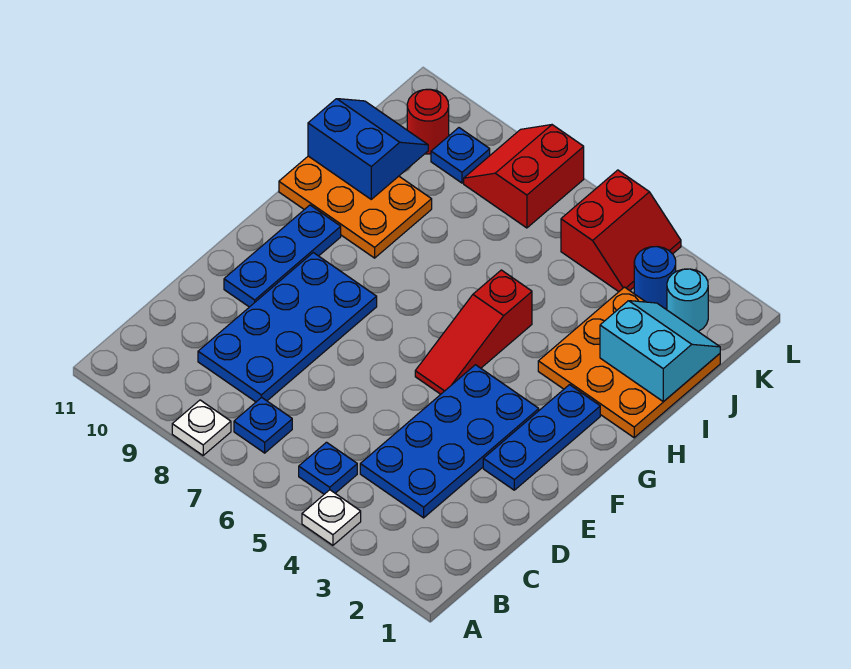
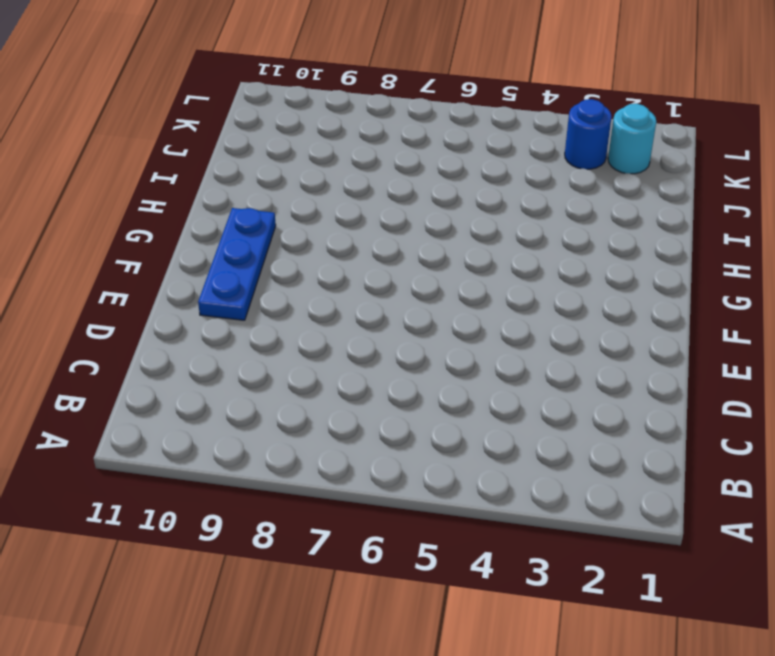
none -> white 1x1 plate [302,490,361,545]
none -> white 1x1 plate [172,400,231,455]
none -> blue 1x1 plate [299,442,357,494]

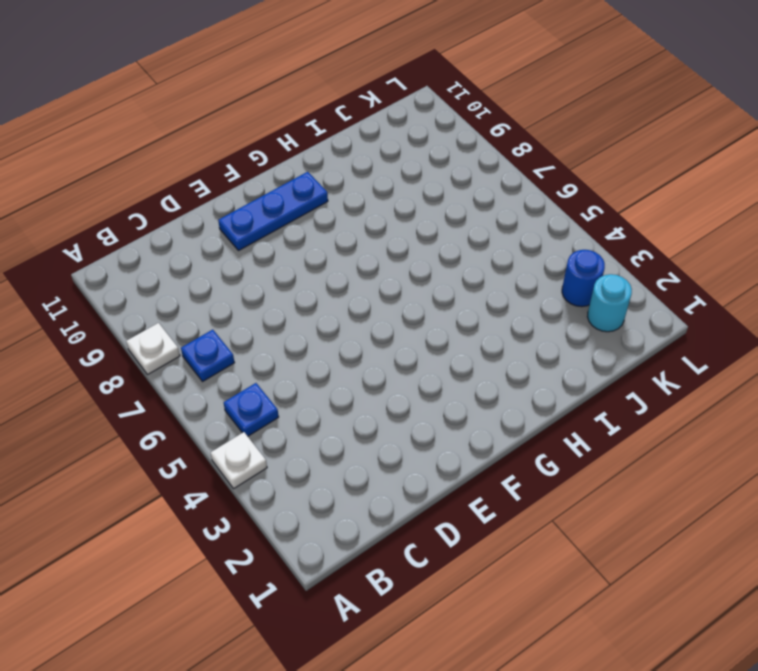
none -> blue 2x4 plate [360,365,539,518]
none -> blue 2x4 plate [198,253,377,402]
none -> blue 1x3 plate [483,385,600,490]

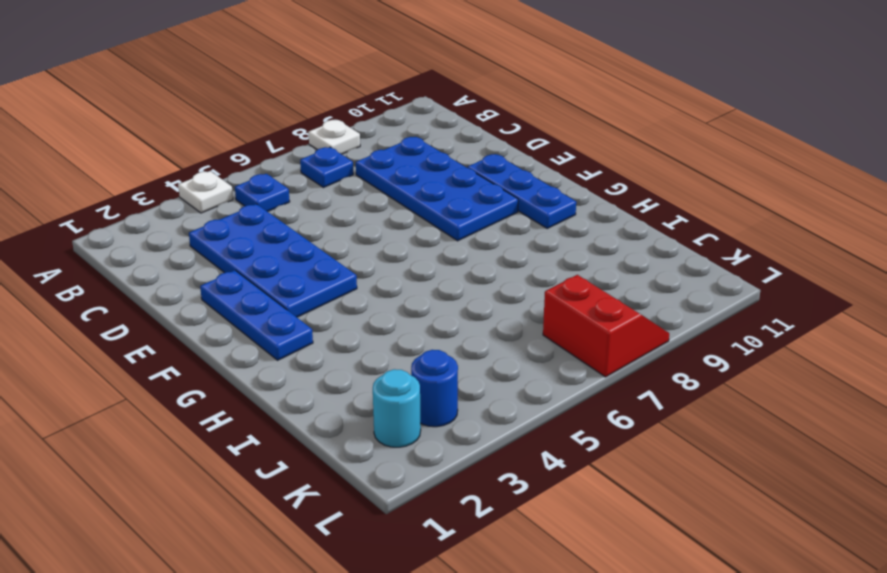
none -> red 1x3 slope [415,270,532,394]
none -> orange 3x3 plate [538,287,720,438]
none -> orange 2x3 plate [279,156,432,258]

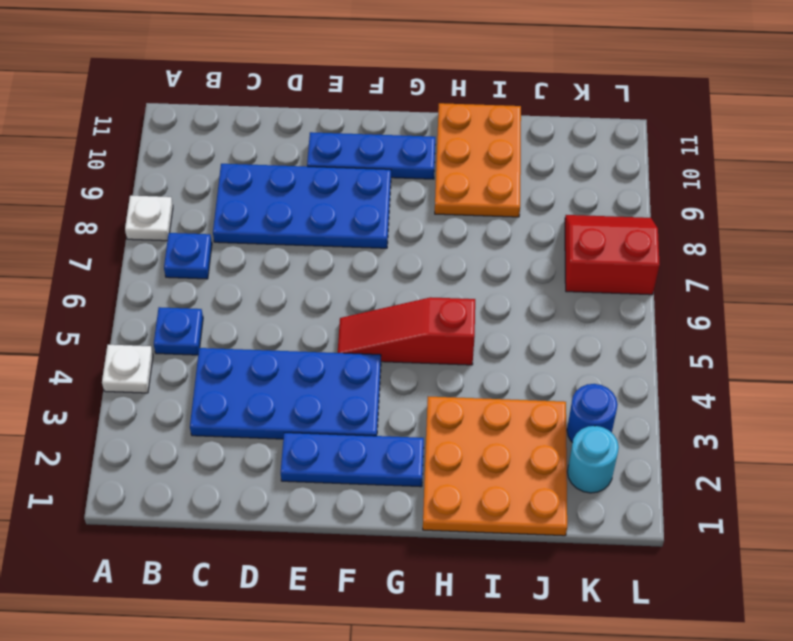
none -> red 2x2 slope [561,170,681,292]
none -> blue 1x1 plate [431,128,490,183]
none -> red 1x1 round brick [407,89,449,154]

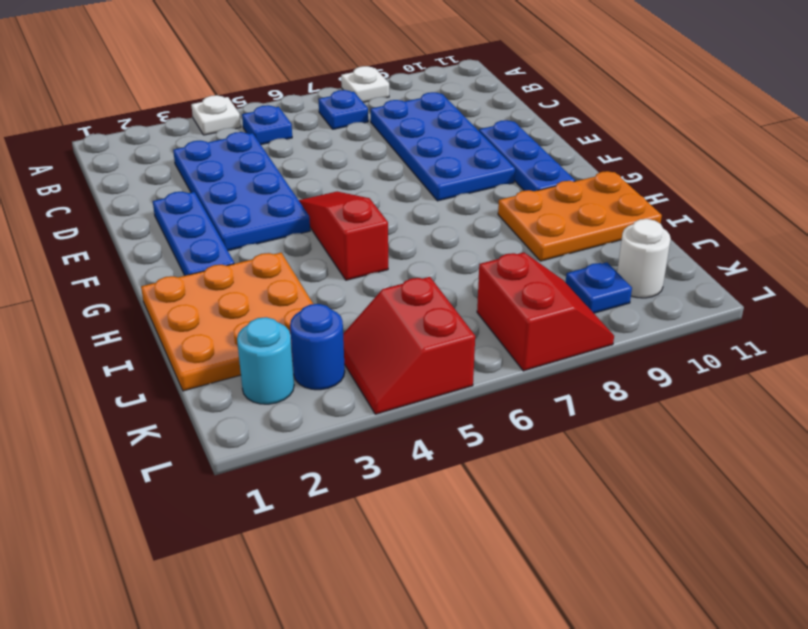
white 1x1 round brick [617,219,671,298] -> red 1x1 round brick [407,89,449,154]
none -> cyan 2x2 slope [600,301,720,402]
none -> blue 2x2 slope [308,99,428,199]

